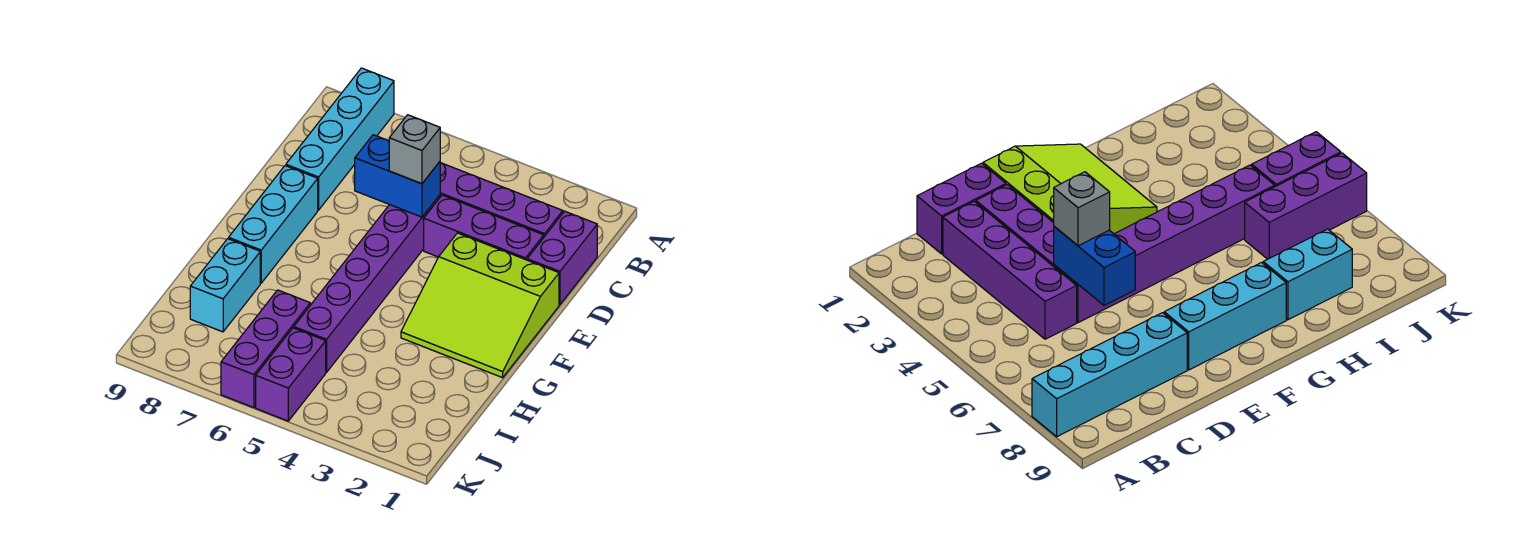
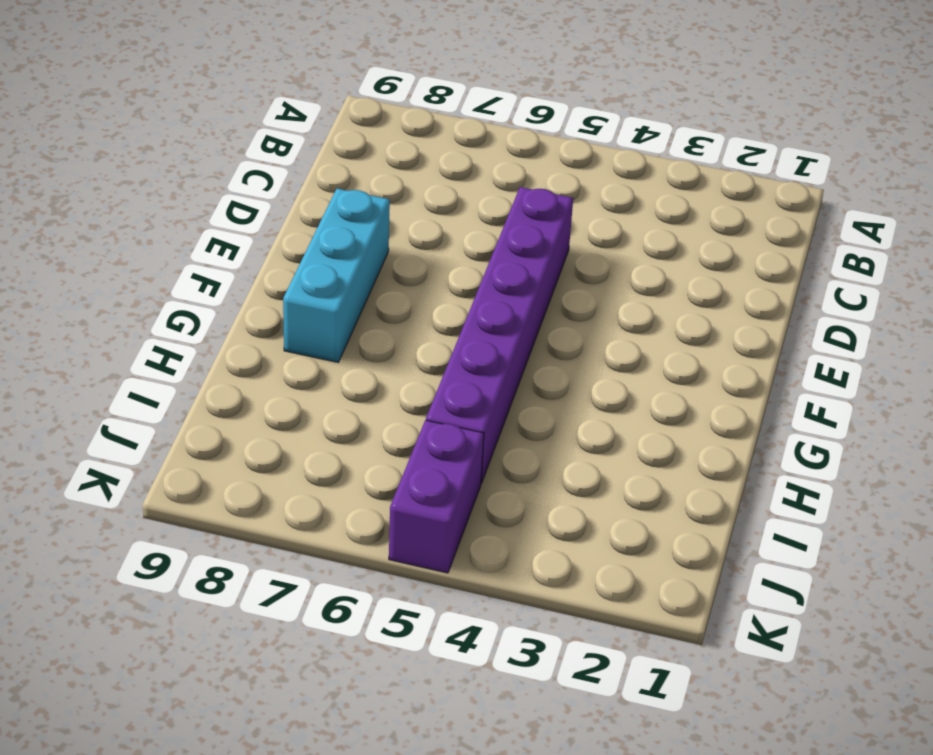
none -> cyan 1x4 brick [286,68,394,210]
none -> purple 1x2 brick [527,211,597,304]
none -> purple 1x4 brick [440,163,563,237]

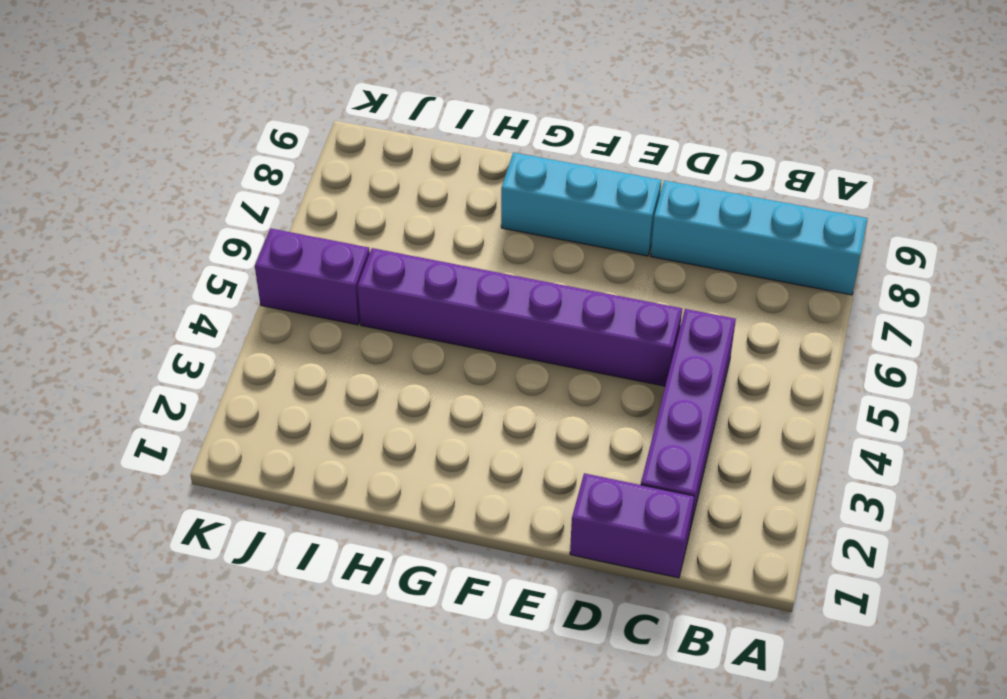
none -> purple 1x3 brick [424,195,544,260]
none -> lime 3x3 slope [401,233,559,378]
none -> cyan 1x2 brick [190,239,260,332]

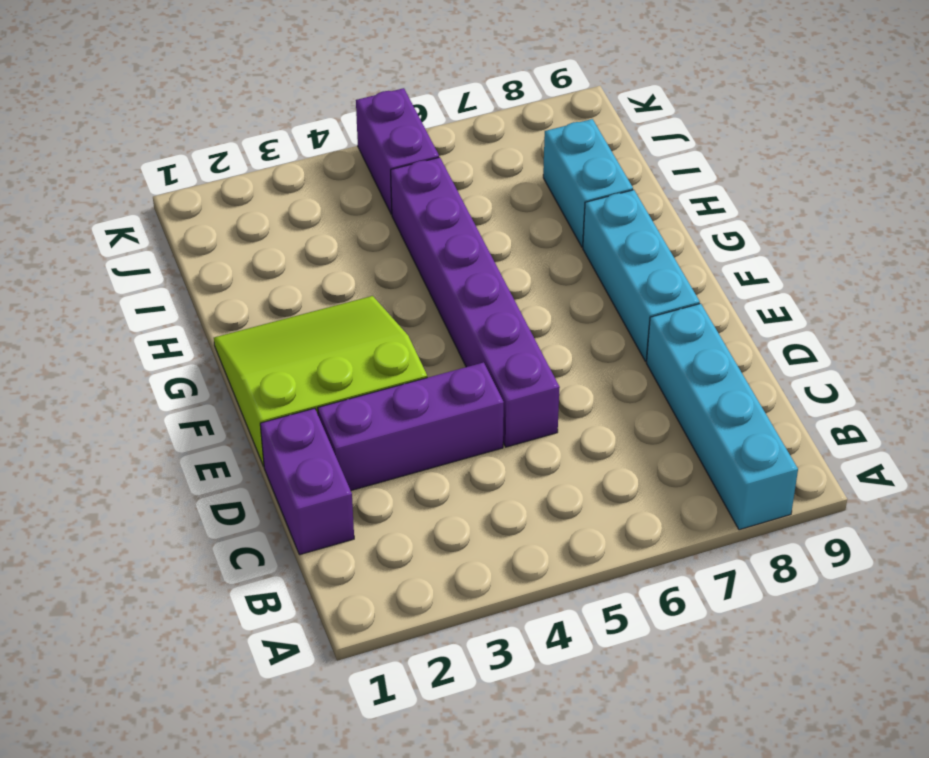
none -> purple 1x4 brick [440,163,563,237]
none -> purple 1x3 brick [221,290,310,408]
none -> blue 1x2 brick [355,135,440,217]

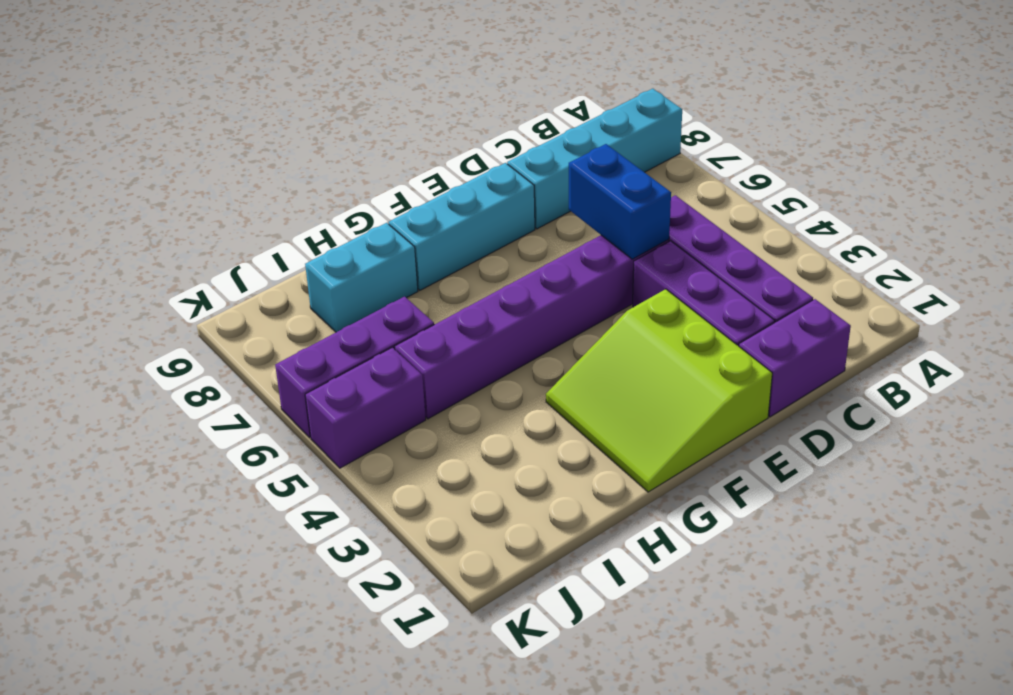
none -> grey 1x1 brick [389,115,440,184]

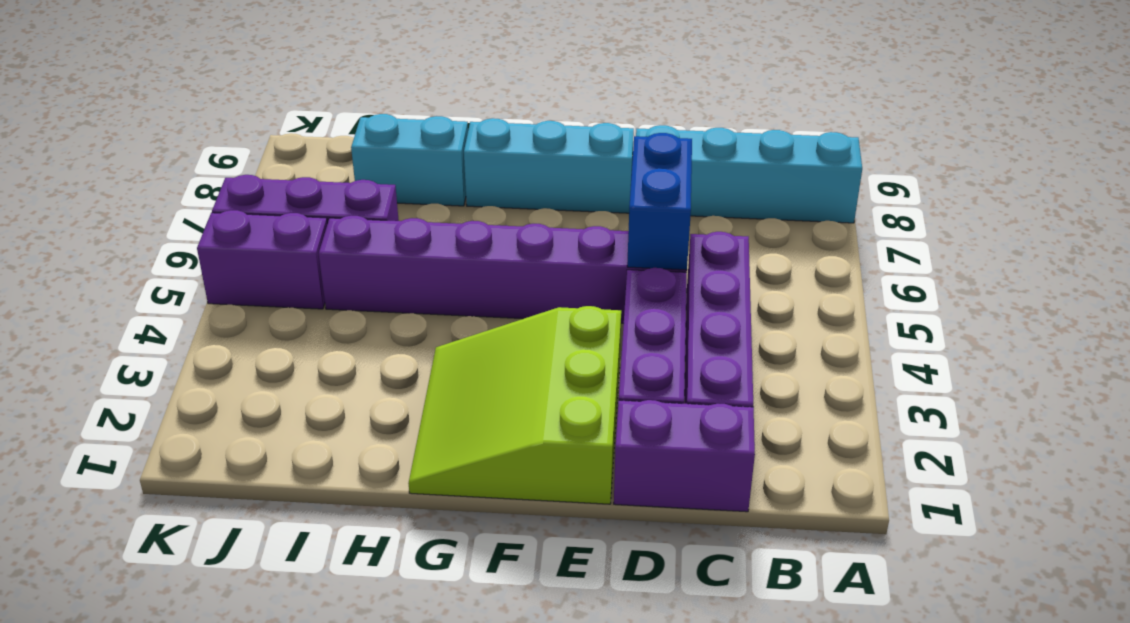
none -> grey 1x1 brick [389,115,440,184]

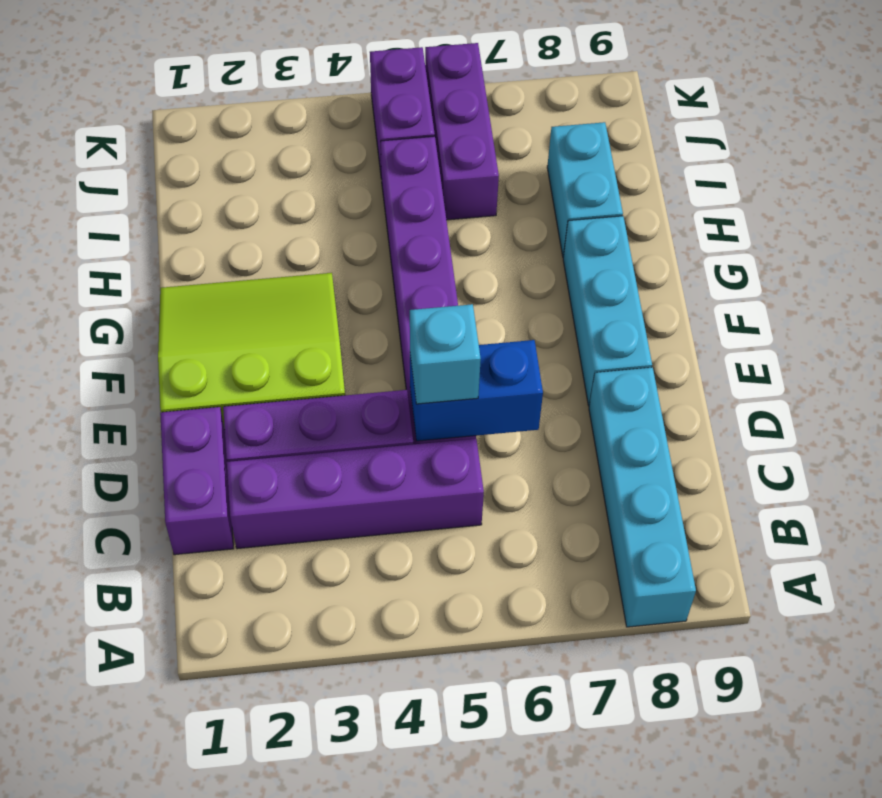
cyan 1x1 brick [410,304,481,404] -> grey 1x1 brick [389,115,440,184]

